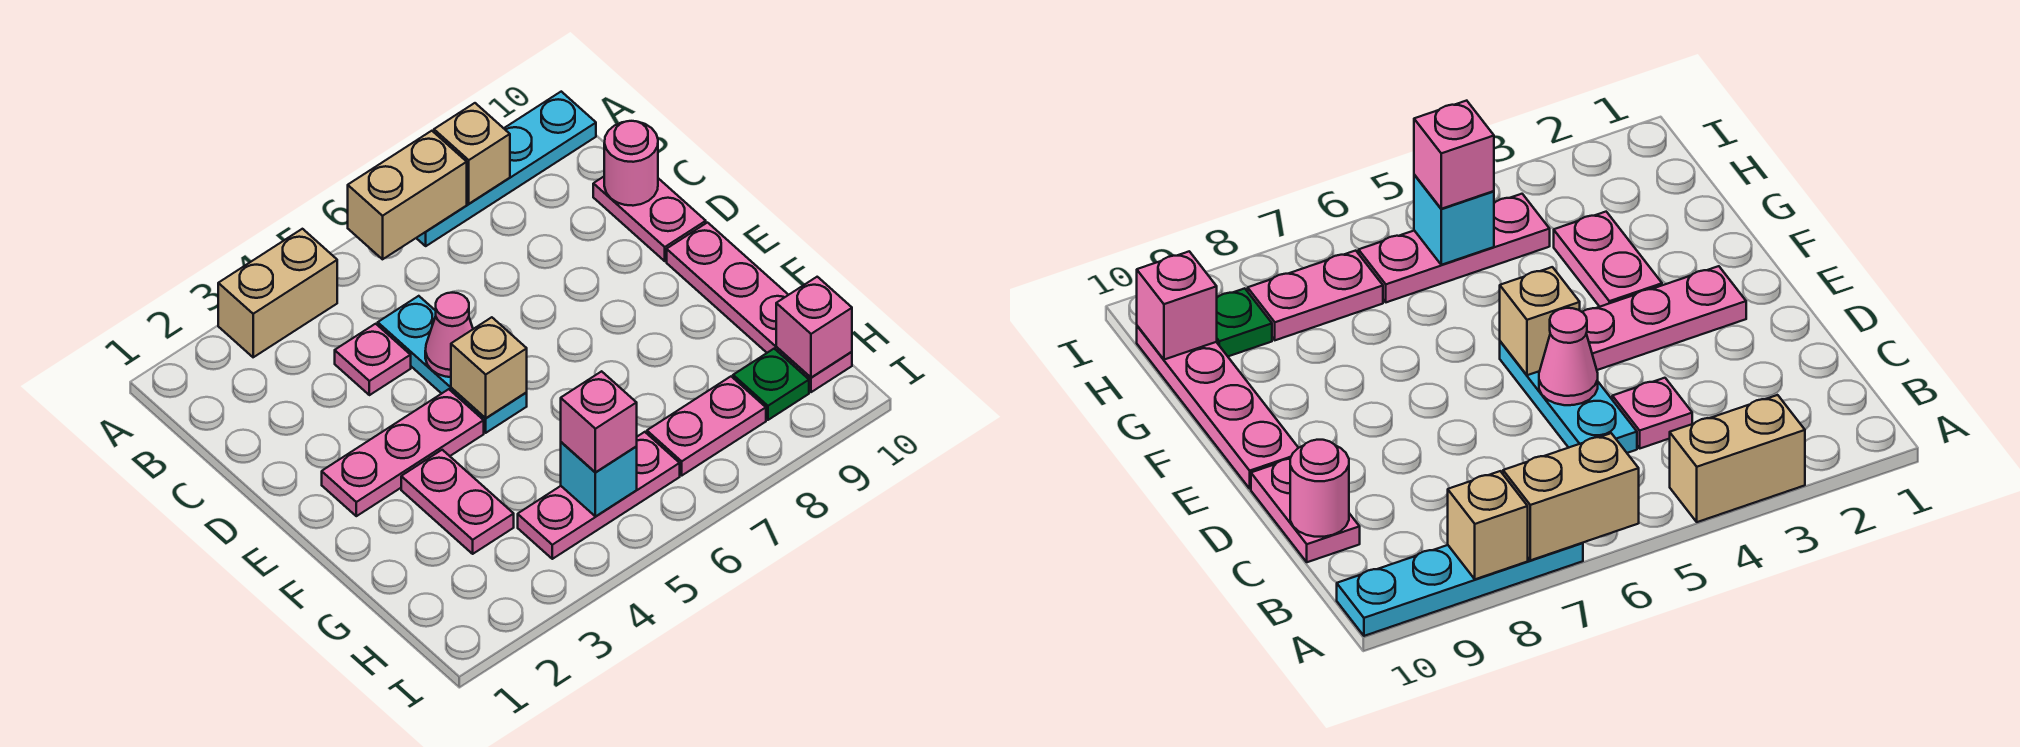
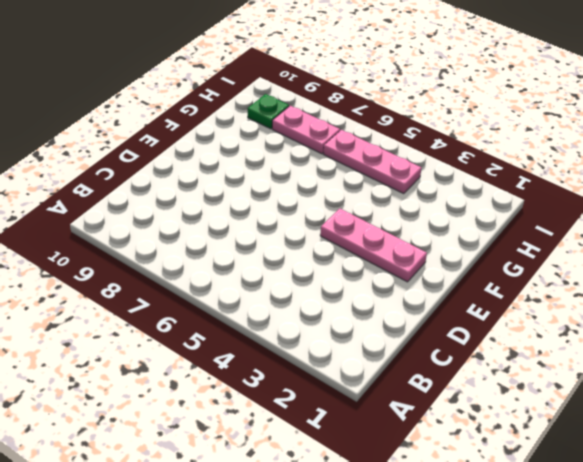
none -> tan 1x2 brick [218,229,337,357]
none -> cyan 1x4 plate [417,92,596,246]
none -> pink 1x1 plate [335,324,411,395]

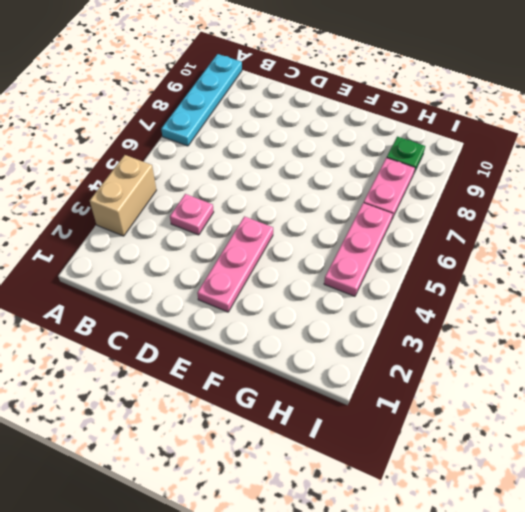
none -> cyan 1x3 plate [378,296,527,433]
none -> pink 1x2 plate [593,177,706,261]
none -> pink 1x4 plate [667,223,852,392]

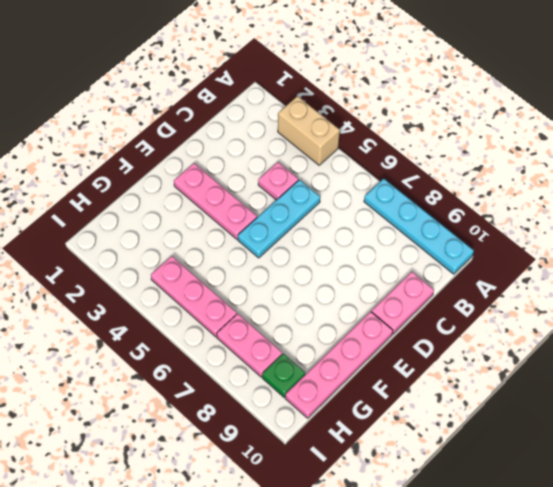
none -> pink 1x2 plate [401,450,514,554]
none -> tan 1x2 brick [348,131,467,259]
none -> tan 1x1 brick [434,103,510,204]

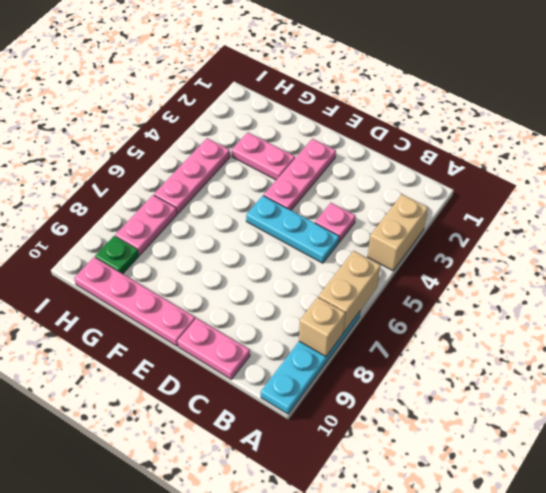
none -> pink 1x1 round brick [604,121,658,206]
none -> pink 1x1 cone [425,293,473,377]
none -> tan 1x1 brick [451,317,527,418]

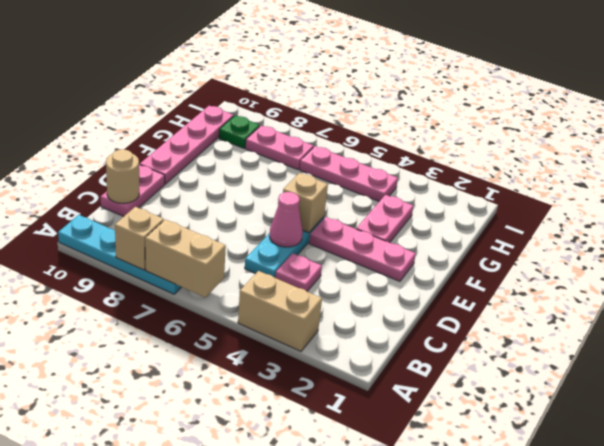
tan 1x1 round brick [106,149,139,203] -> pink 1x1 round brick [604,121,658,206]
none -> cyan 1x1 brick [561,442,637,516]
none -> pink 1x1 brick [776,277,852,378]
none -> pink 1x1 brick [561,371,637,473]

